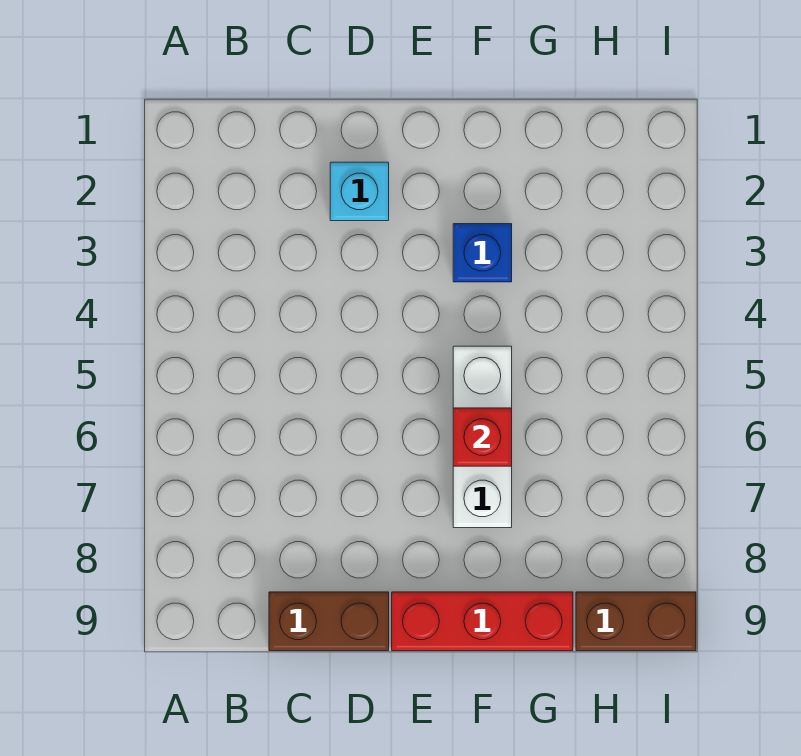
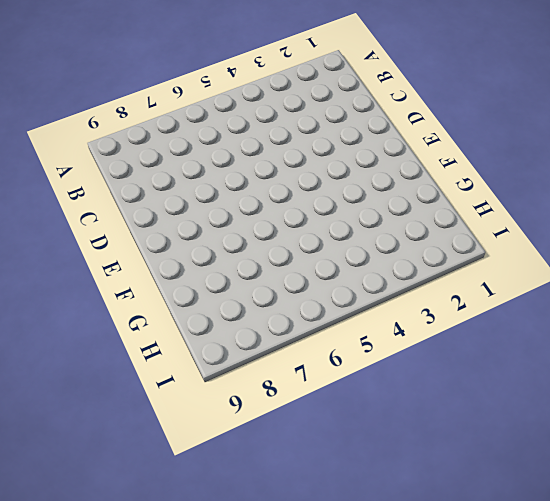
none -> brown 1x2 brick [269,592,389,651]
none -> cyan 1x1 brick [330,162,389,221]

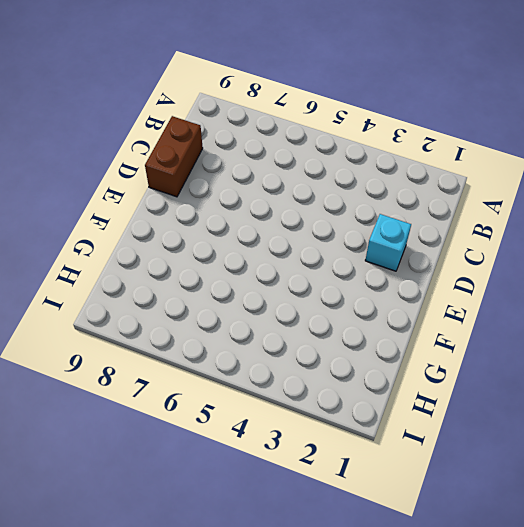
none -> red 1x3 brick [392,592,573,651]
none -> blue 1x1 brick [453,224,512,282]

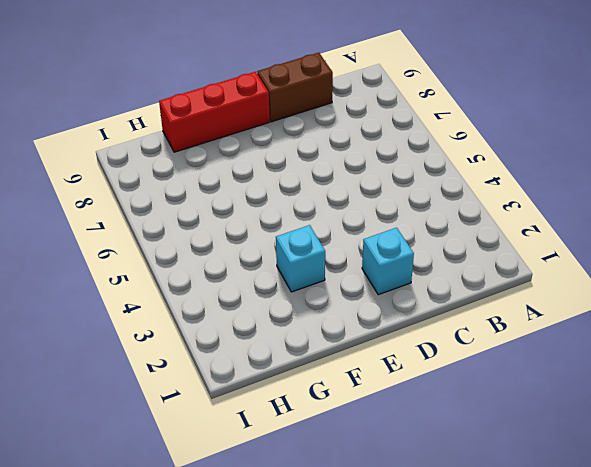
cyan 1x1 brick [276,225,325,292] -> blue 1x1 brick [453,224,512,282]
none -> white 1x3 brick [453,346,512,528]
none -> brown 1x2 brick [576,592,696,651]

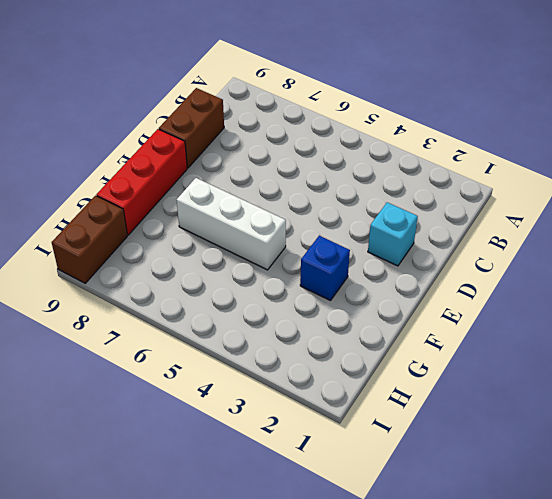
none -> red 1x1 brick [453,408,512,466]

